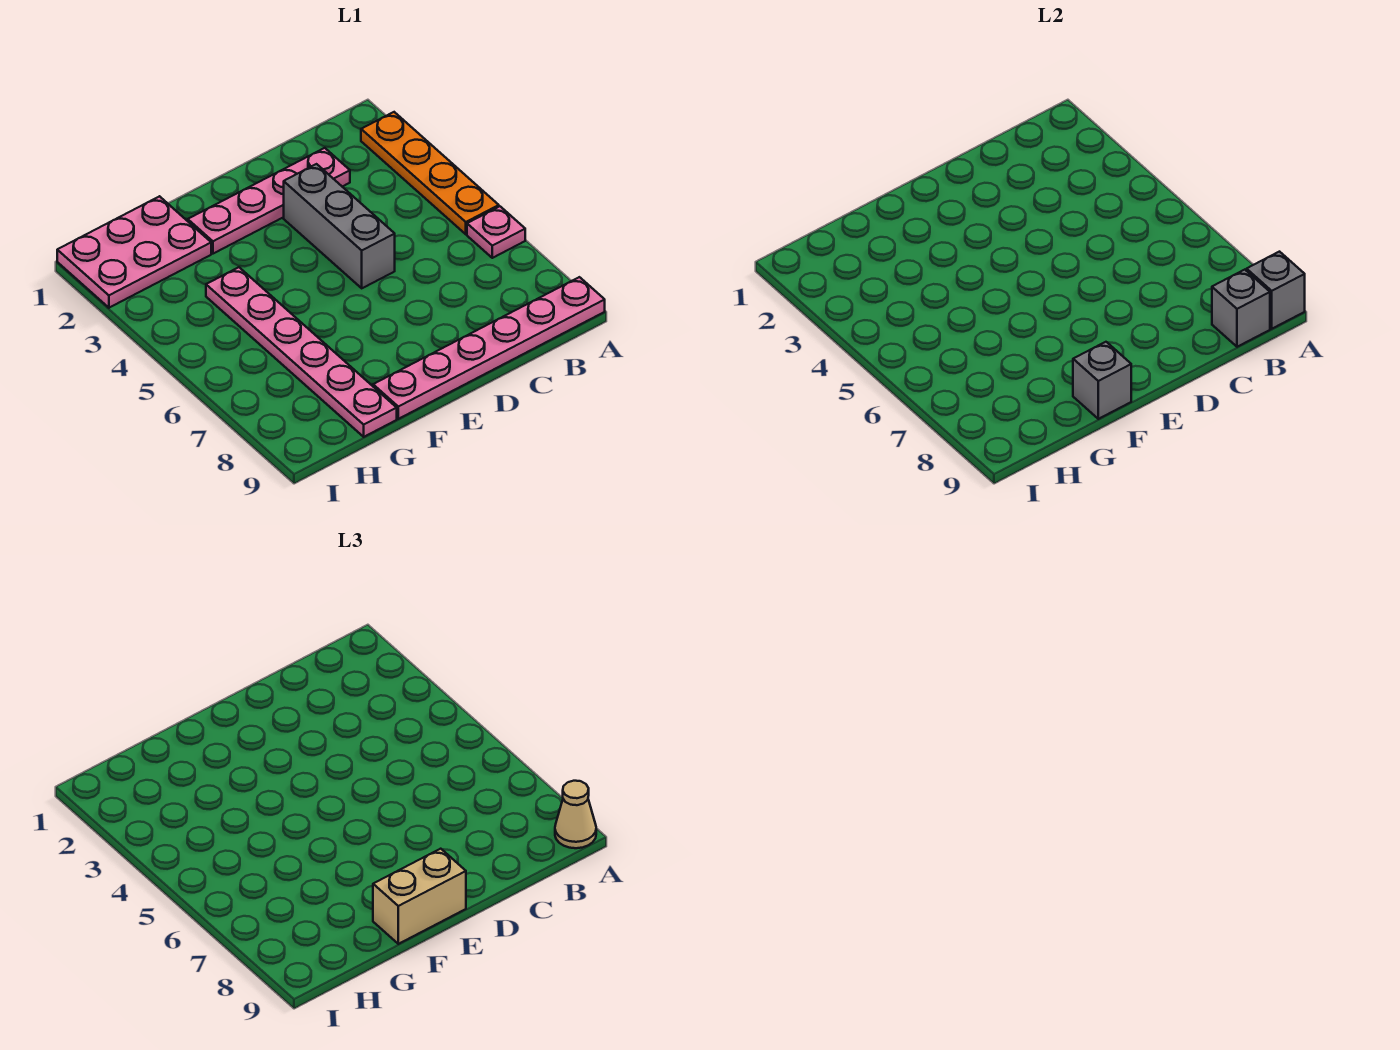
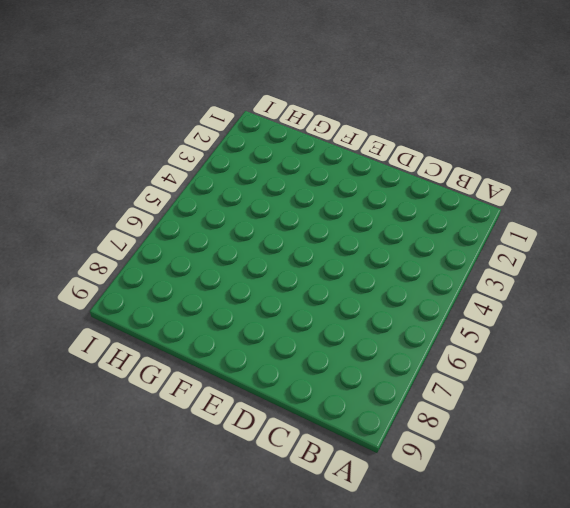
none -> orange 1x4 plate [361,112,499,234]
none -> pink 1x1 plate [467,206,525,258]
none -> pink 1x6 plate [373,277,605,419]

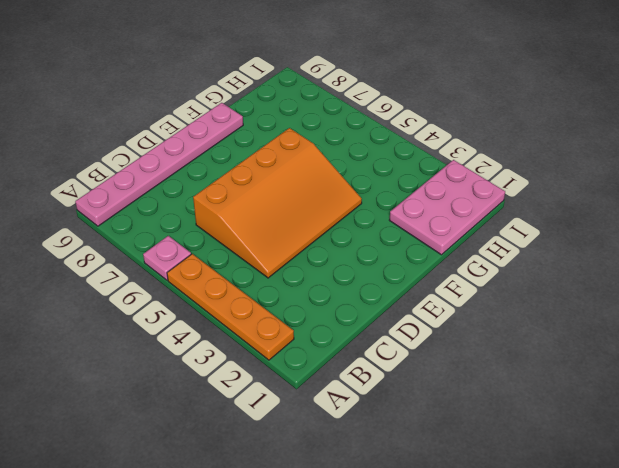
orange 3x4 slope [193,128,362,278] -> grey 1x3 brick [284,164,395,288]
none -> pink 1x4 plate [188,148,350,254]
none -> pink 1x6 plate [206,267,397,437]
none -> grey 1x1 brick [1247,252,1305,329]

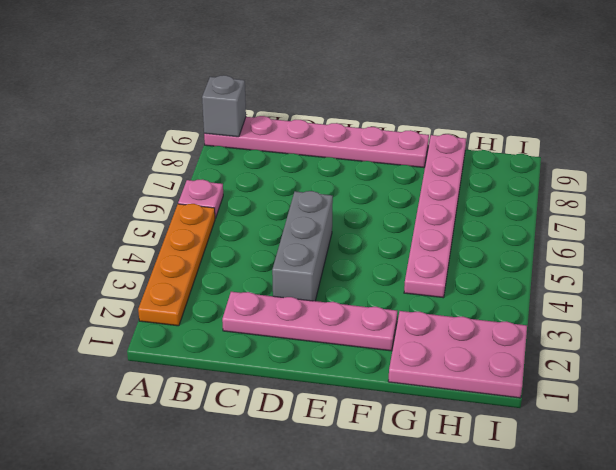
none -> grey 1x1 brick [1212,270,1270,347]
none -> grey 1x1 brick [1073,342,1131,419]
none -> tan 1x1 cone [555,781,596,848]

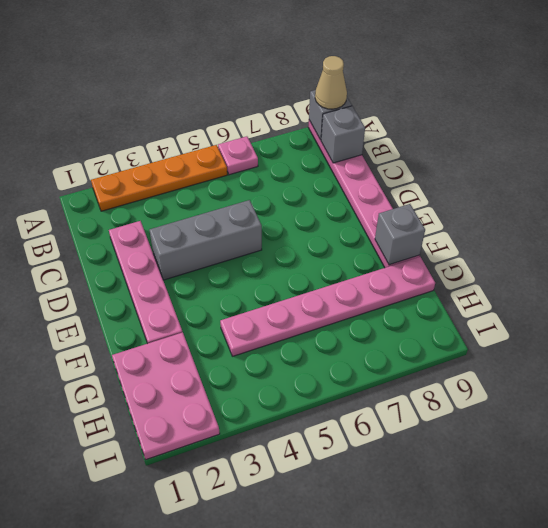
none -> tan 1x2 brick [373,849,466,944]

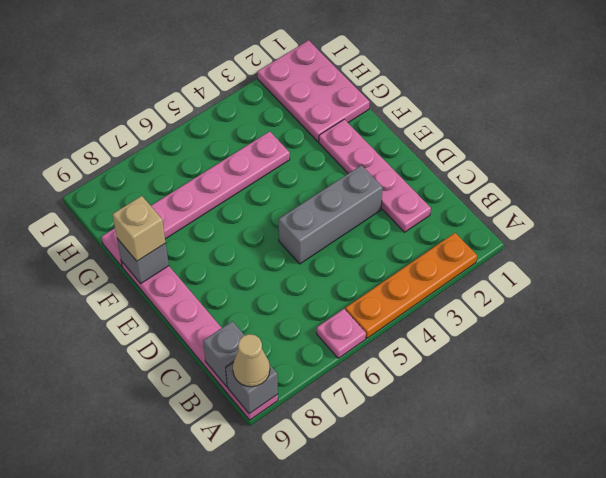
tan 1x1 brick [112,196,166,261] -> tan 1x2 brick [373,849,466,944]

